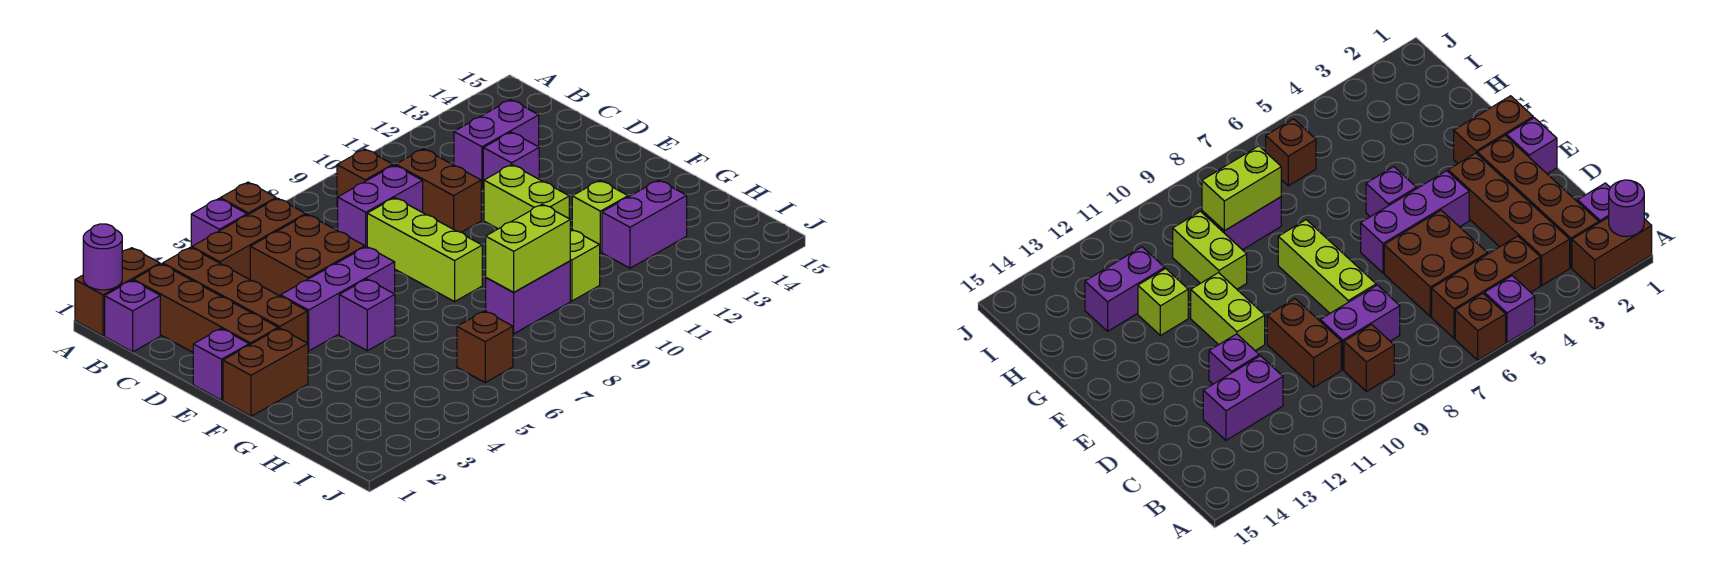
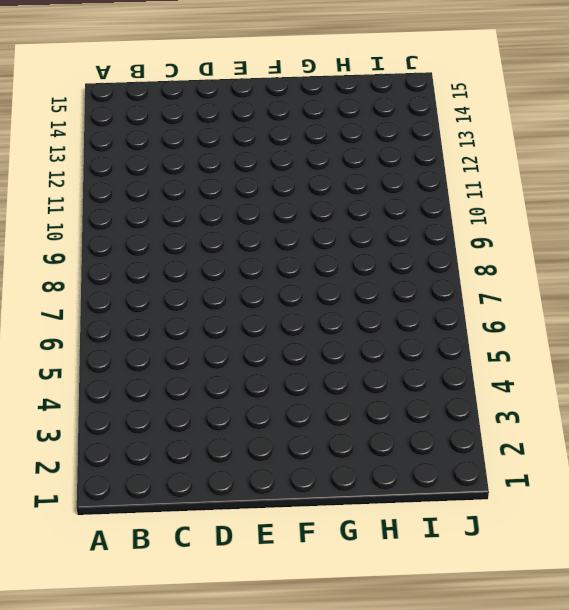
none -> brown 1x2 brick [75,248,160,336]
none -> purple 1x1 brick [191,199,247,248]
none -> brown 1x1 brick [220,182,276,215]

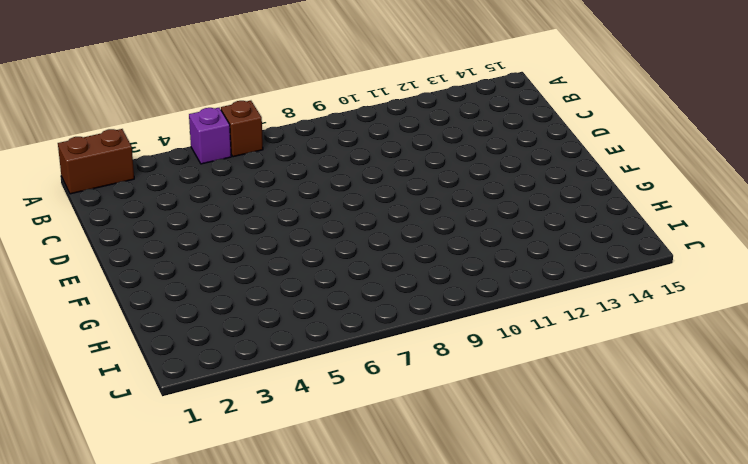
none -> purple 1x1 brick [105,280,160,352]
none -> brown 1x4 brick [134,264,278,352]
none -> brown 1x4 brick [163,247,307,343]

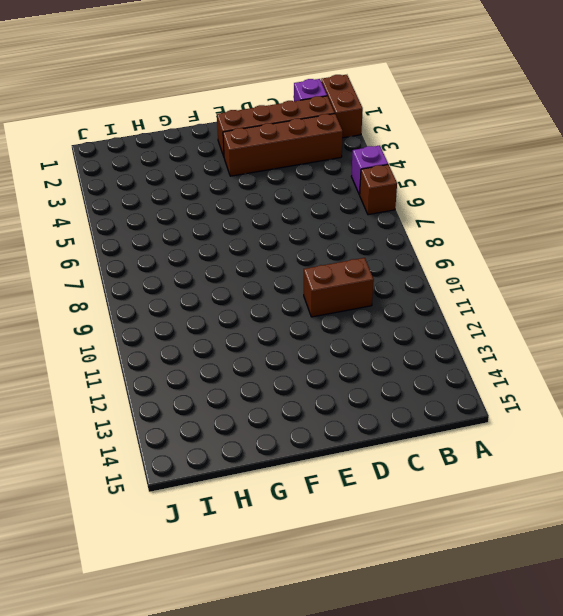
none -> brown 1x3 brick [192,198,306,279]
none -> brown 1x1 brick [337,149,393,206]
none -> brown 2x2 brick [250,214,365,296]

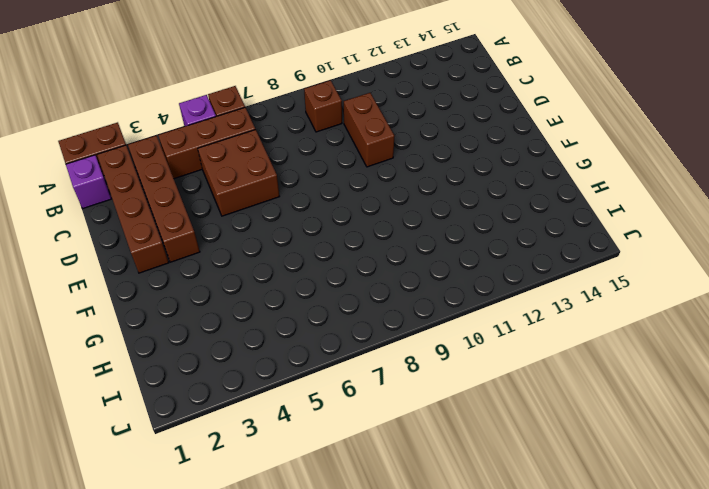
none -> purple 1x2 brick [338,165,423,247]
none -> purple 1x2 brick [454,100,539,188]
none -> lime 1x3 brick [367,198,482,302]

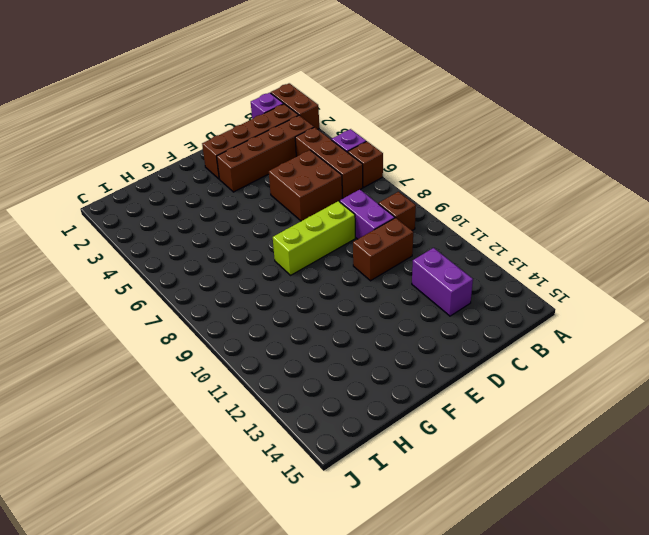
none -> purple 1x1 brick [483,132,539,188]
none -> purple 1x1 brick [193,329,249,400]
none -> purple 1x3 brick [281,247,395,351]

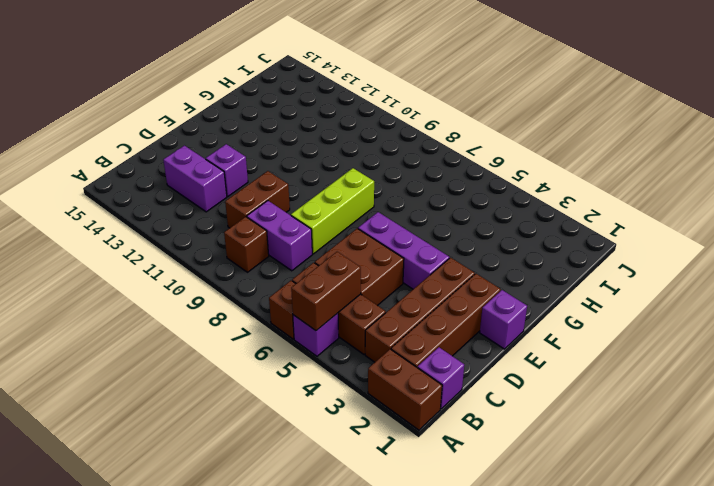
brown 1x2 brick [291,252,361,331] -> brown 1x2 brick turned to [223,328,308,416]
none -> lime 1x2 brick [484,165,569,229]
none -> purple 1x1 brick [339,279,395,351]
none -> lime 1x2 brick [570,229,600,301]

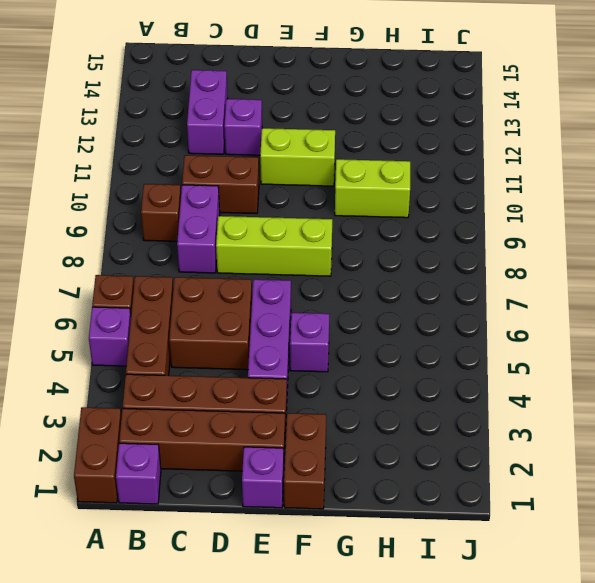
none -> lime 1x1 brick [572,181,628,252]
none -> purple 1x2 brick [486,261,570,334]
none -> purple 1x2 brick [602,180,687,268]

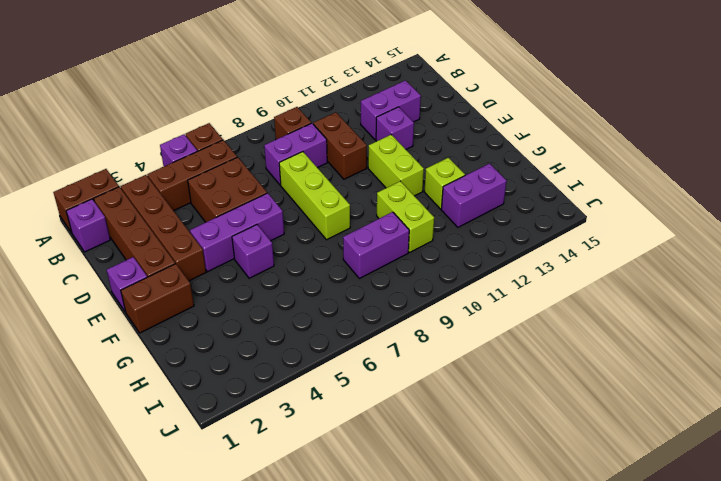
none -> brown 1x1 brick [457,311,513,382]
none -> purple 1x1 round brick [83,224,122,290]
none -> lime 1x2 brick [486,204,570,292]

